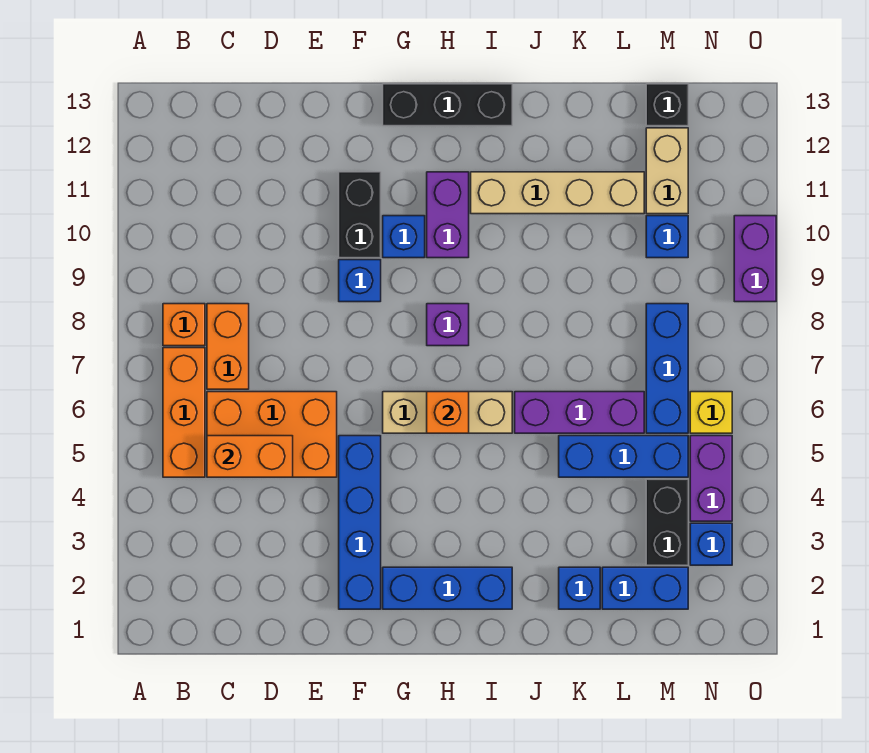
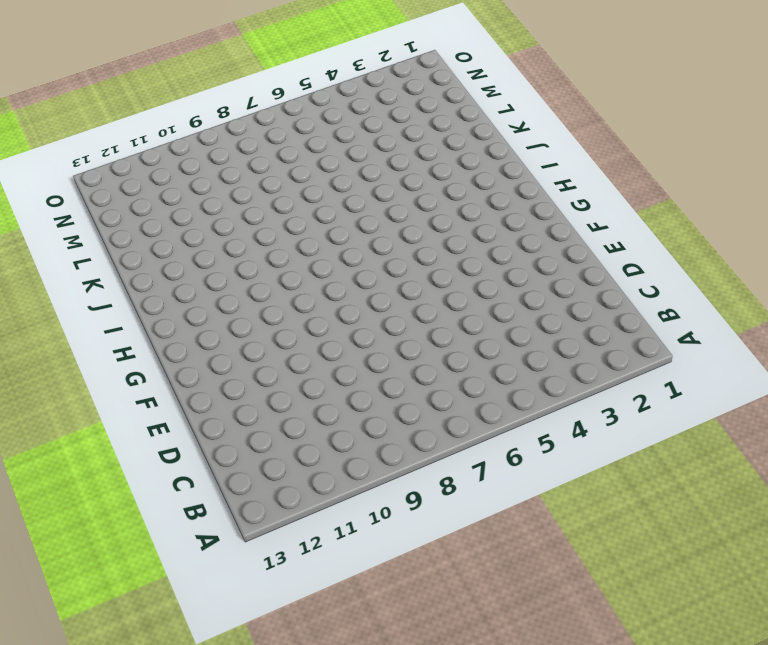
none -> orange 1x3 brick [163,348,205,477]
none -> orange 1x1 brick [163,304,205,346]
none -> orange 2x3 brick [207,392,337,477]

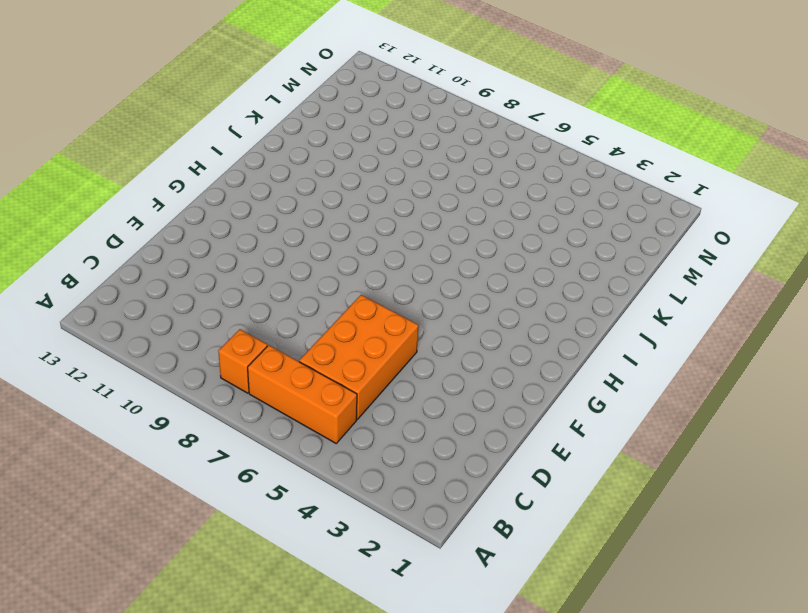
none -> orange 1x2 brick [207,304,249,389]
none -> blue 1x4 brick [339,436,381,609]
none -> blue 1x1 brick [339,260,381,302]

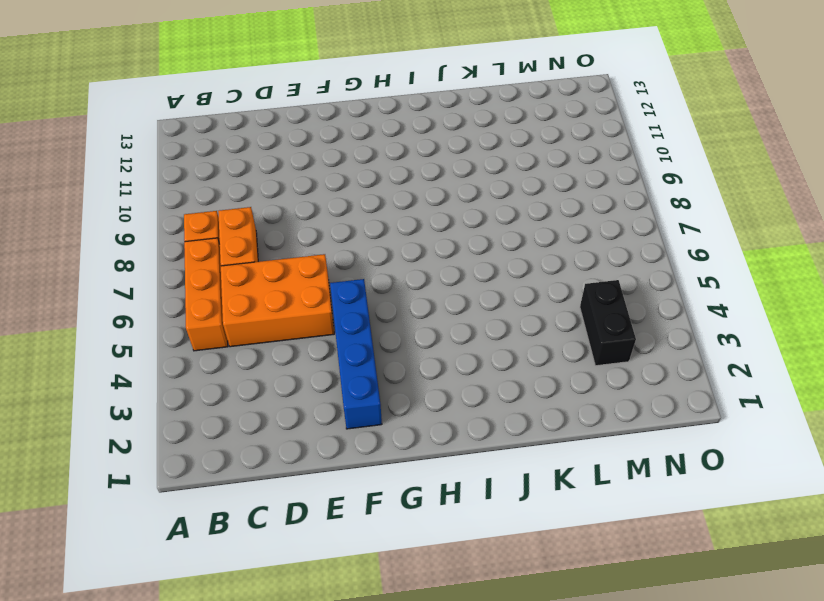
none -> blue 1x1 brick [339,260,381,302]
none -> black 1x2 brick [339,172,381,258]
none -> blue 1x3 brick [383,567,512,609]

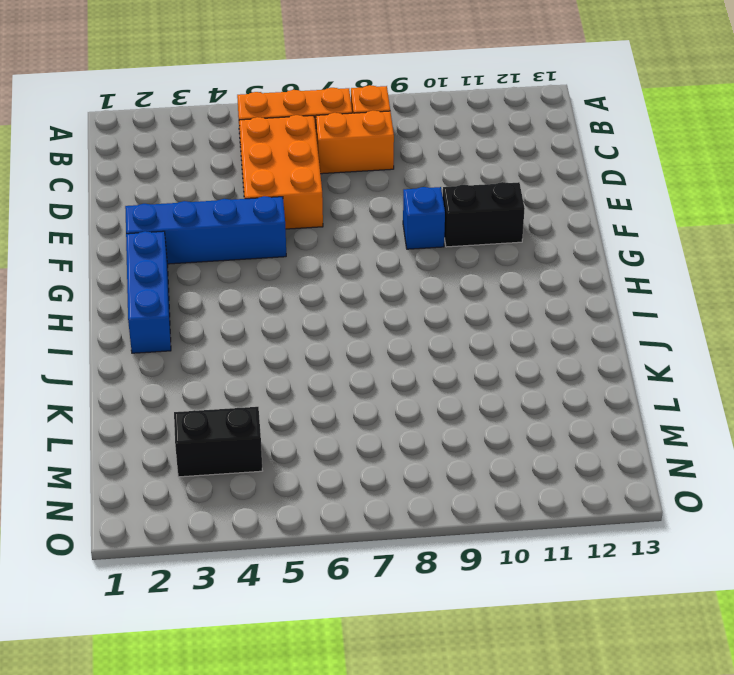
none -> tan 1x3 brick [383,392,512,433]
none -> blue 1x1 brick [383,216,425,258]
none -> black 1x3 brick [383,84,512,126]

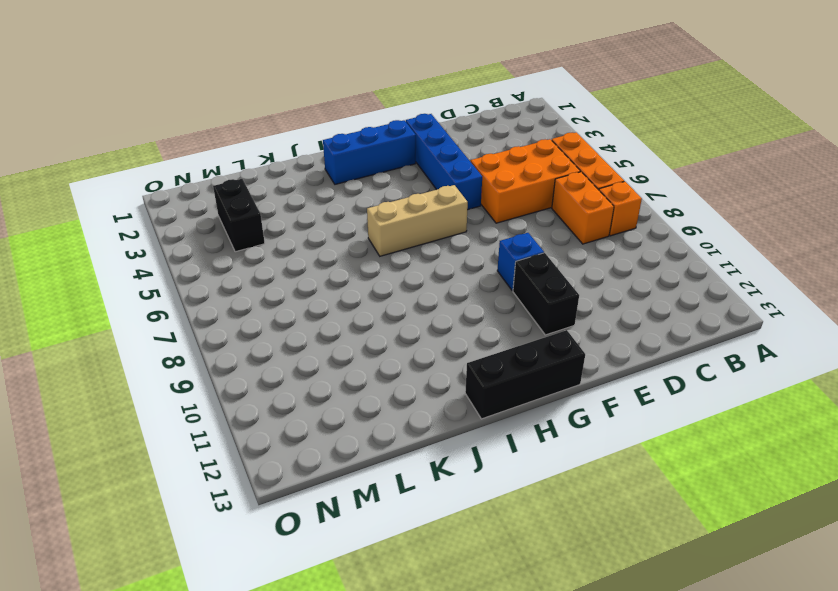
none -> blue 1x1 brick [383,216,425,258]
none -> purple 1x1 brick [427,304,469,346]
none -> purple 1x2 brick [427,172,469,258]

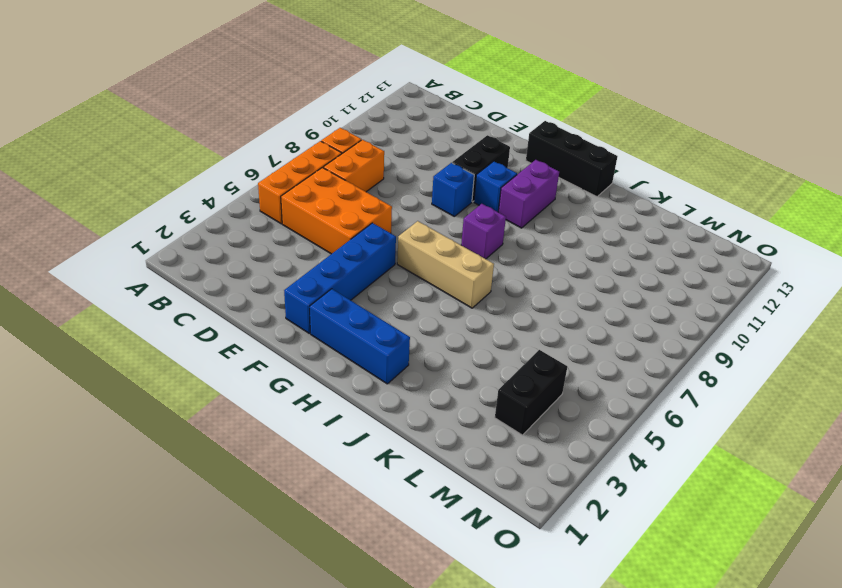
none -> tan 1x4 brick [471,172,644,214]
none -> purple 1x3 brick [515,392,644,433]
none -> blue 1x1 brick [559,567,600,609]

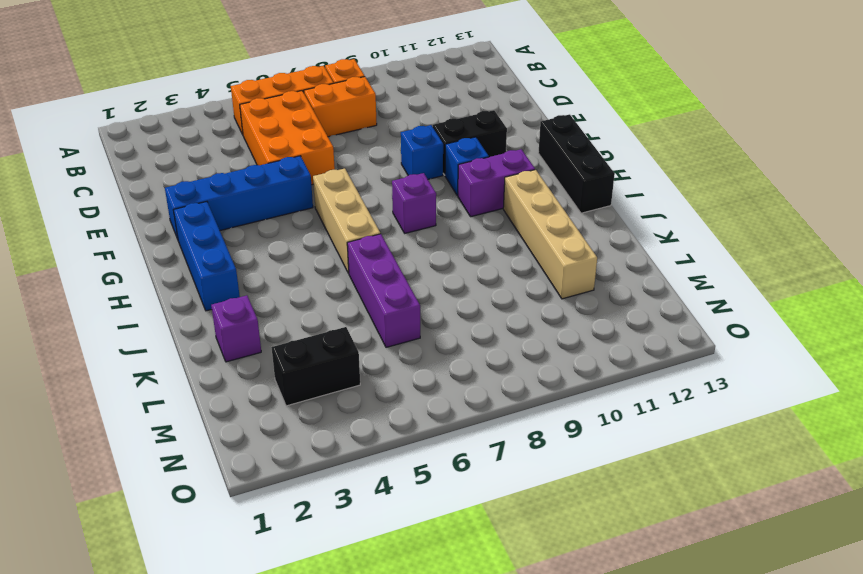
purple 1x1 brick [211,295,261,362] -> blue 1x1 brick [559,567,600,609]
none -> blue 1x3 brick [559,436,688,477]
none -> blue 1x2 brick [602,567,688,609]
none -> blue 1x3 brick [646,304,688,433]

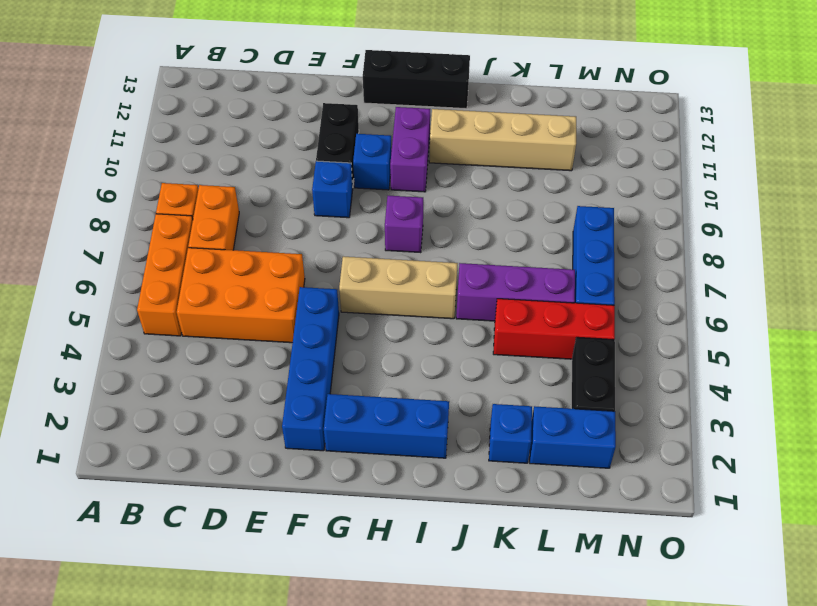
red 1x3 brick [493,299,615,359] -> blue 1x3 brick [559,436,688,477]
none -> blue 1x1 brick [646,216,688,258]
none -> tan 1x2 brick [646,128,688,214]
none -> black 1x1 brick [646,84,688,126]

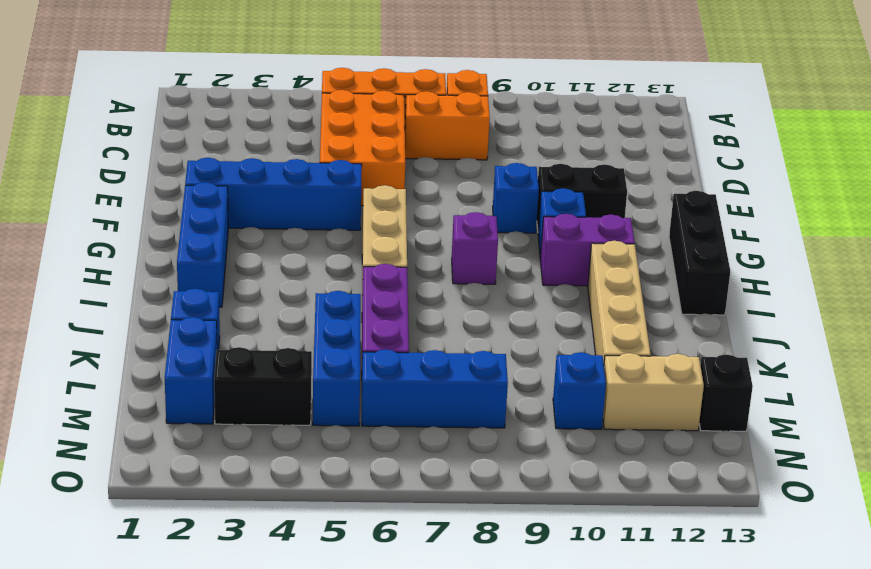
none -> blue 1x1 brick [690,523,732,565]
none -> purple 1x2 brick [690,436,732,521]
none -> yellow 1x1 brick [690,392,732,433]

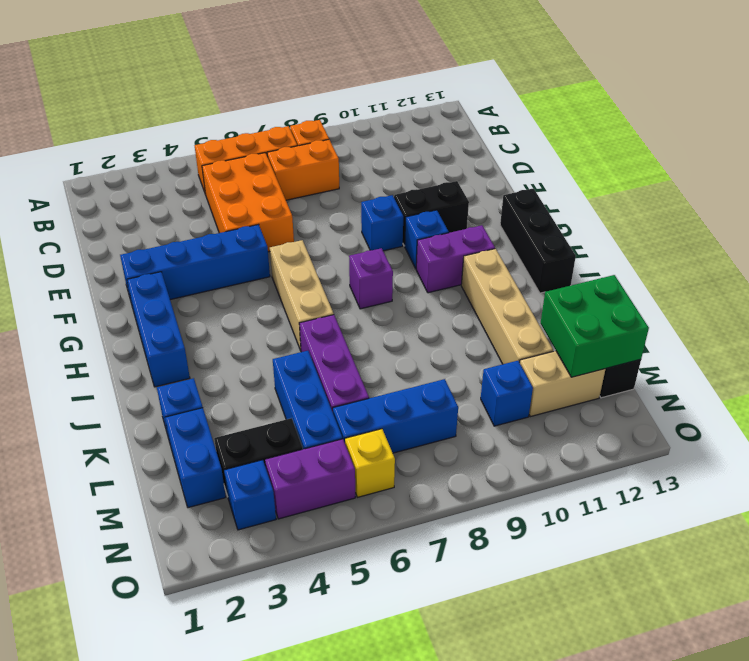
green 2x2 brick [541,275,649,377] -> none
none -> purple 1x2 brick [734,216,776,302]
none -> orange 1x2 brick [207,436,293,477]
none -> orange 1x1 brick [427,392,469,433]

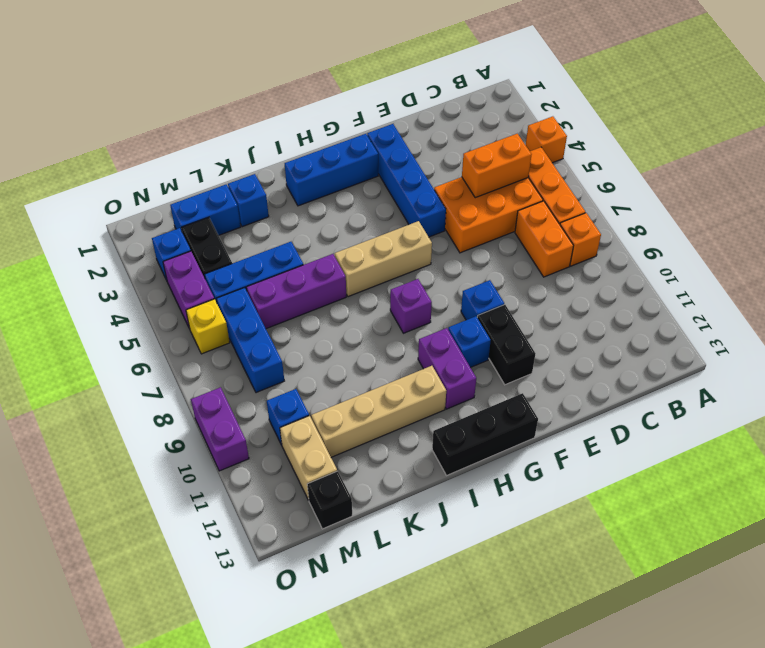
orange 1x1 brick [526,116,567,163] -> orange 1x1 brick moved to [427,392,469,433]

